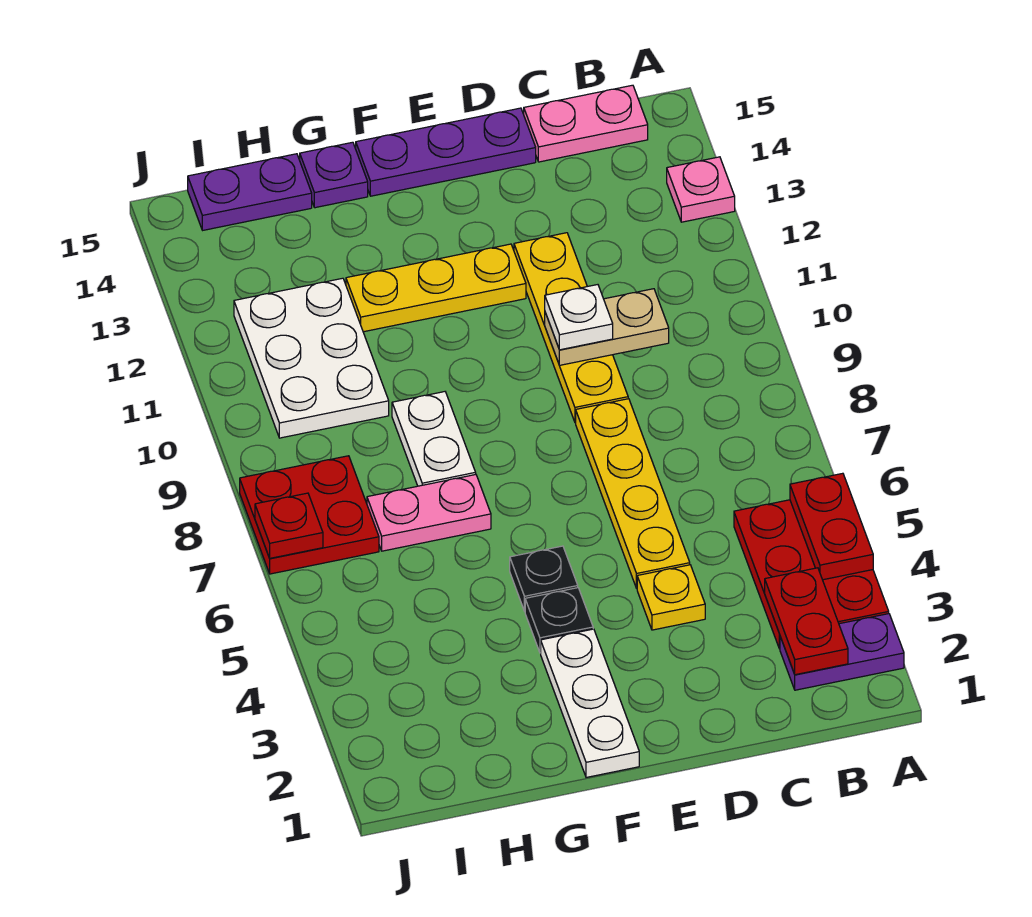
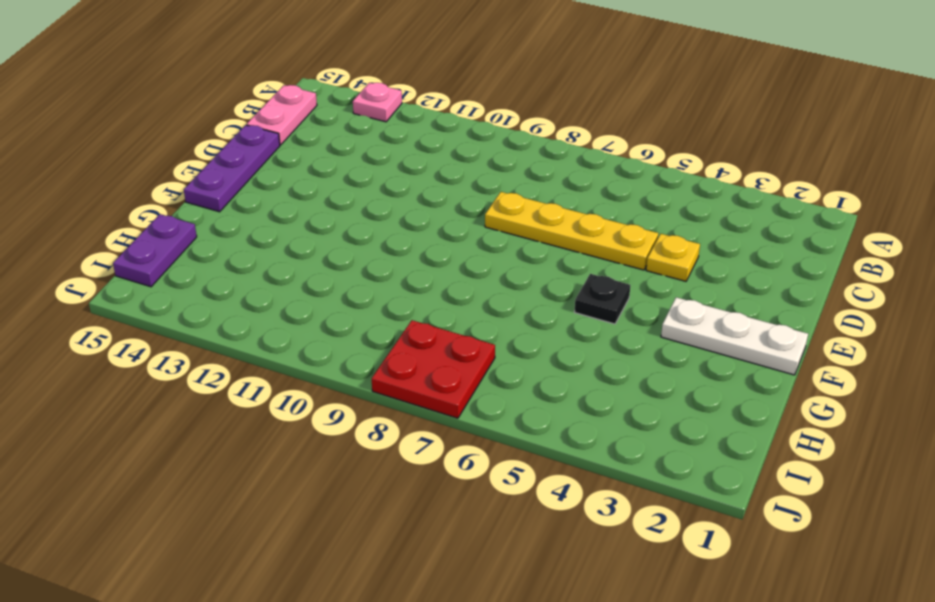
none -> purple 1x2 plate [780,614,904,690]
none -> red 2x3 plate [734,500,889,649]
none -> yellow 1x4 plate [514,233,628,423]

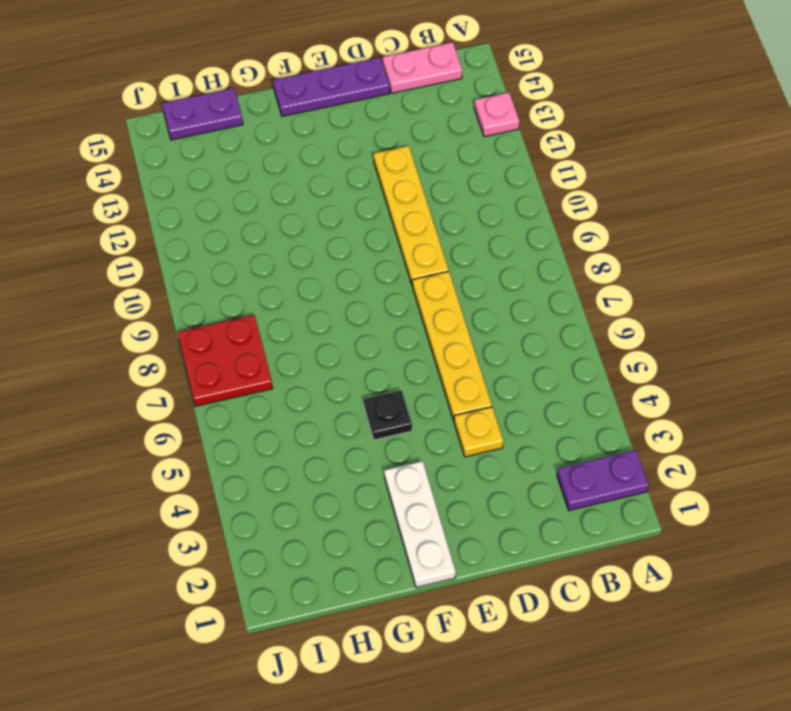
none -> red 2x3 plate [734,500,889,649]
none -> yellow 1x3 plate [346,244,526,332]
none -> black 1x1 plate [525,588,593,653]

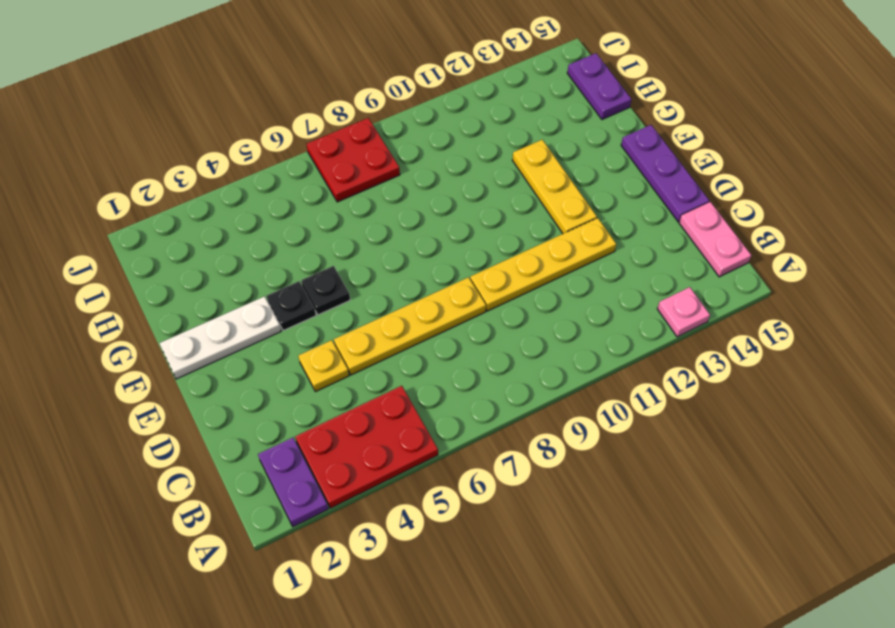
none -> pink 1x2 plate [367,475,491,551]
none -> white 1x2 plate [392,392,476,486]
none -> purple 1x1 plate [300,142,368,208]

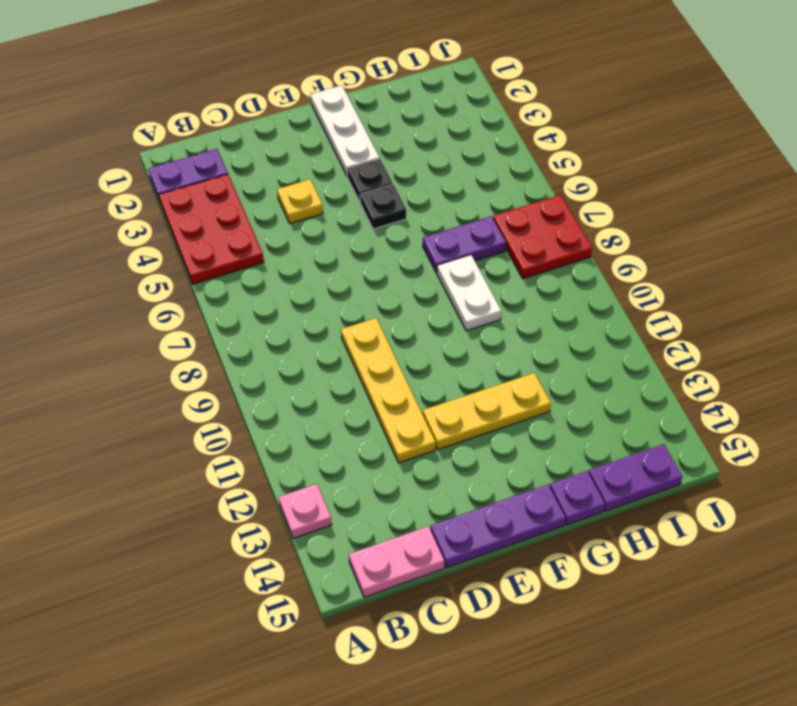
purple 1x2 plate [423,216,506,273] -> pink 1x2 plate [367,475,491,551]
none -> yellow 1x4 plate [576,399,690,588]
none -> white 2x3 plate [234,278,389,438]
none -> red 1x2 plate [790,473,873,580]

